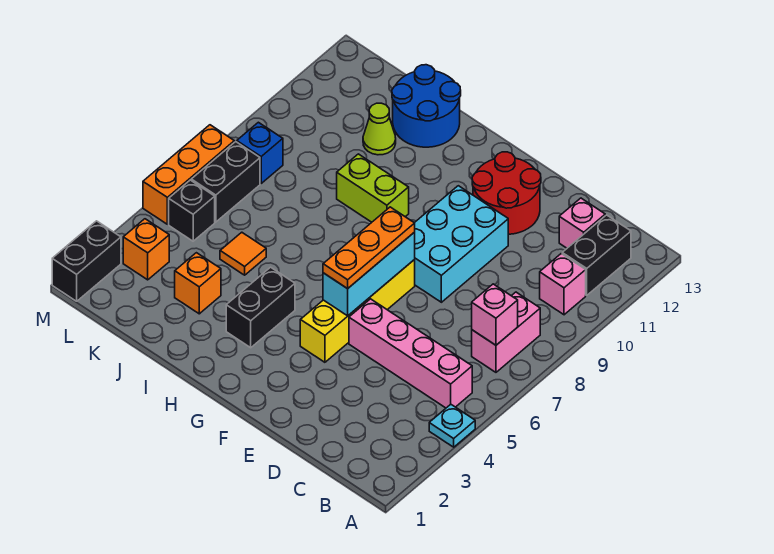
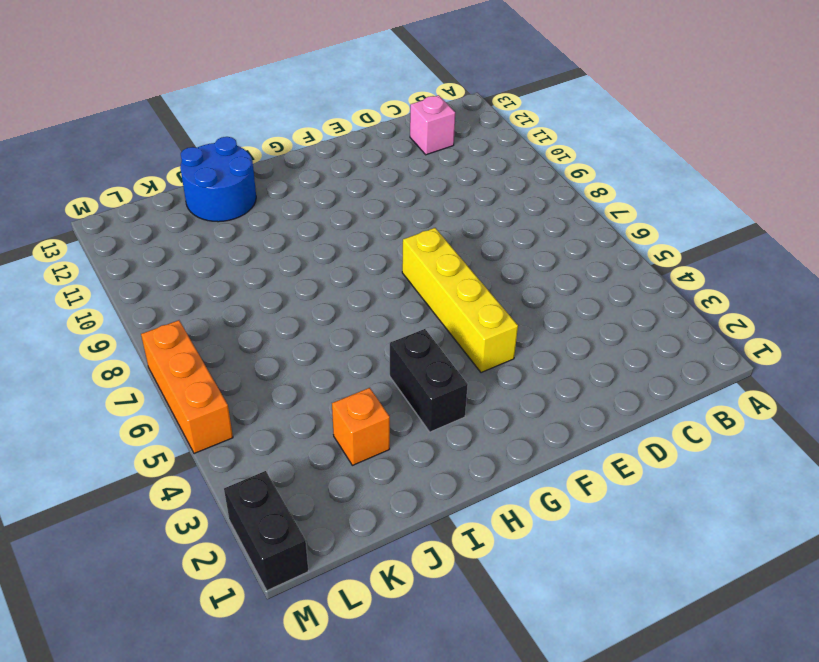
none -> cyan 1x1 plate [429,404,475,447]
none -> pink 1x4 brick [349,299,472,408]
none -> pink 1x2 brick [472,292,540,372]

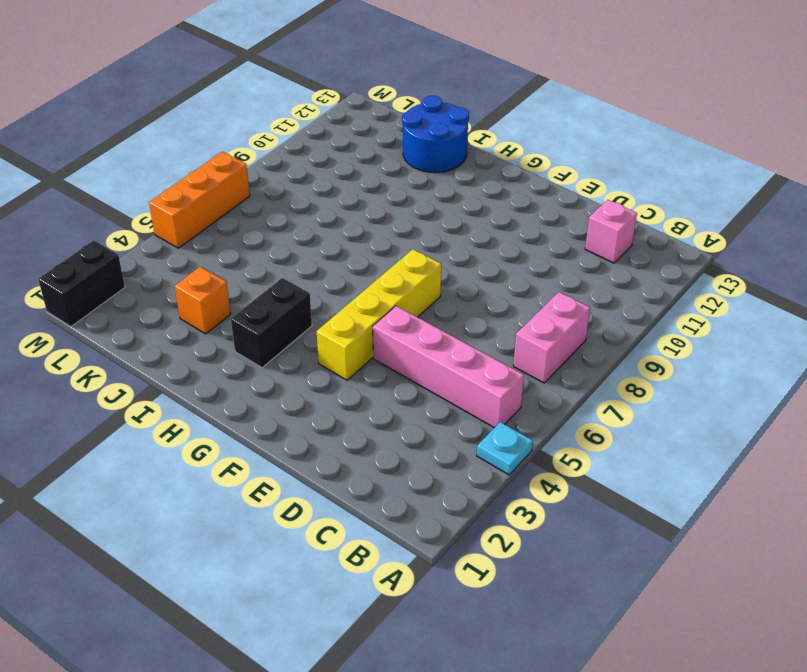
none -> pink 1x1 brick [540,254,586,315]
none -> black 1x2 brick [562,215,631,295]
none -> cyan 2x3 brick [414,186,508,302]

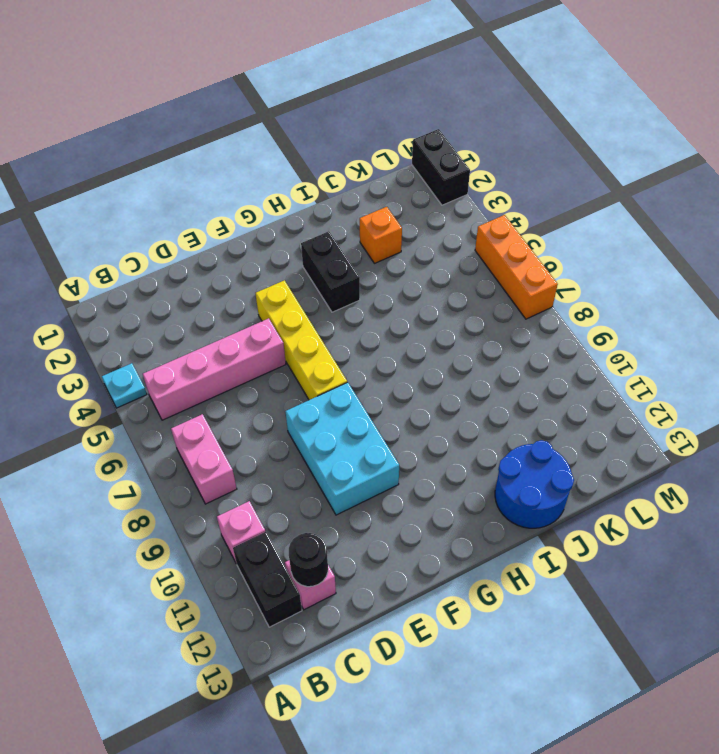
black 1x1 round brick [289,533,328,587] -> none
none -> red 2x2 round brick [472,152,541,234]
none -> lime 1x2 brick [337,154,409,222]
none -> orange 1x1 tile [220,232,266,275]

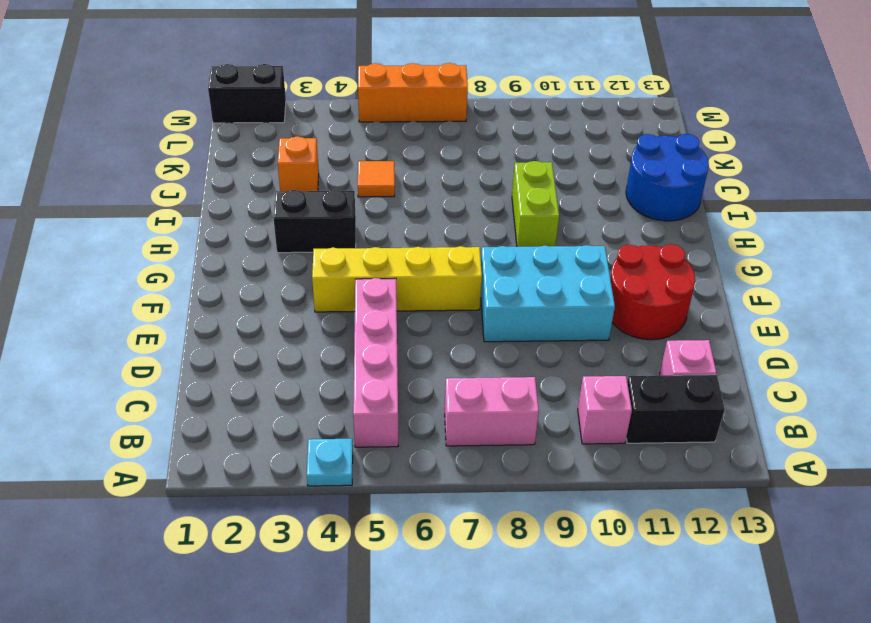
none -> lime 1x1 cone [363,103,396,155]
none -> orange 1x1 brick [123,219,169,280]
none -> black 1x1 brick [169,180,215,241]

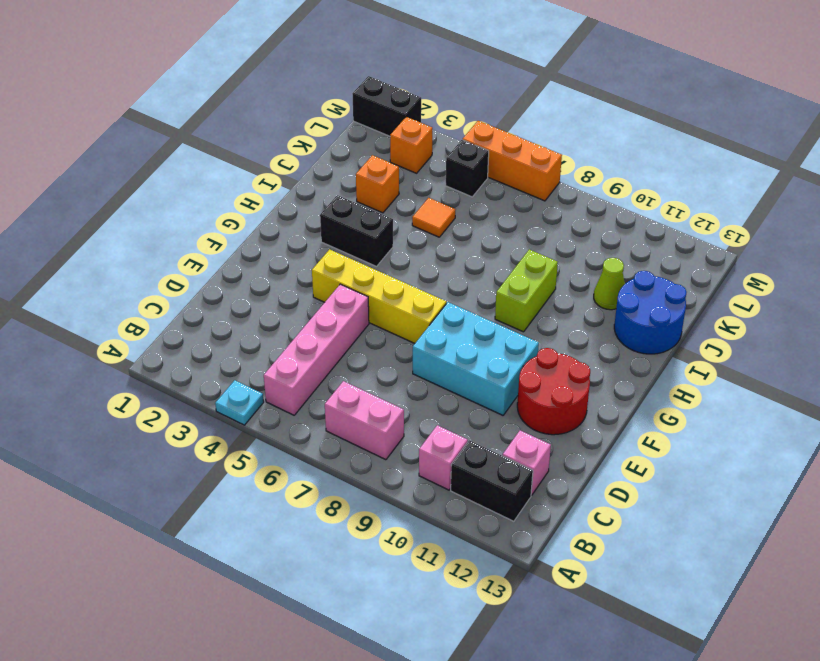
none -> black 1x2 brick [191,142,260,222]
none -> blue 1x1 brick [237,122,283,183]
none -> pink 1x1 brick [472,284,518,345]

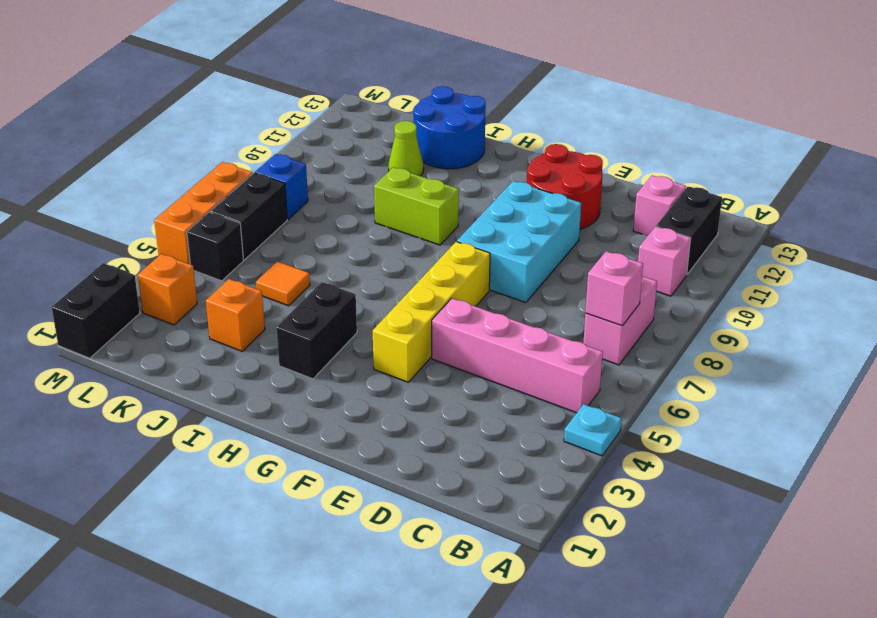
none -> cyan 1x3 brick [323,232,415,316]
none -> orange 1x3 plate [323,207,415,289]

